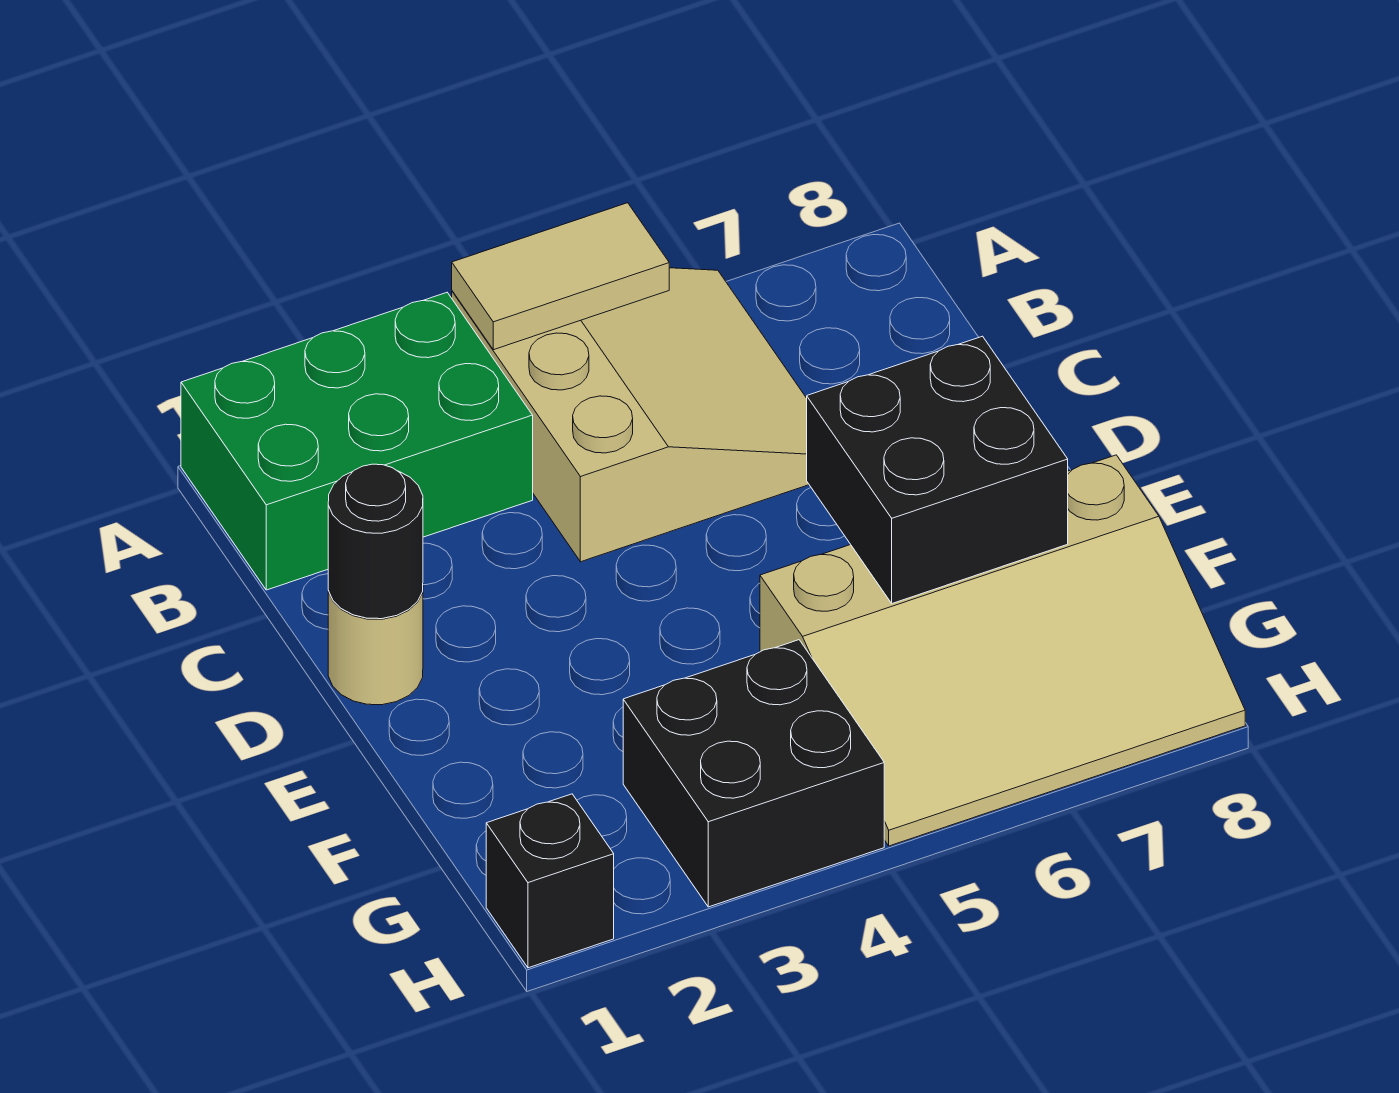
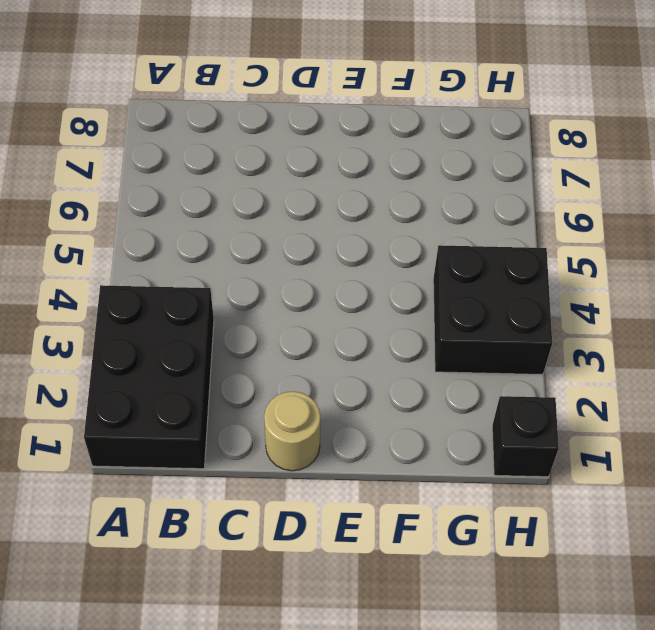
black 2x3 brick [84,285,214,469] -> green 2x3 brick [181,293,533,590]
none -> tan 3x3 slope [452,268,809,562]
none -> tan 3x4 slope [760,455,1245,846]

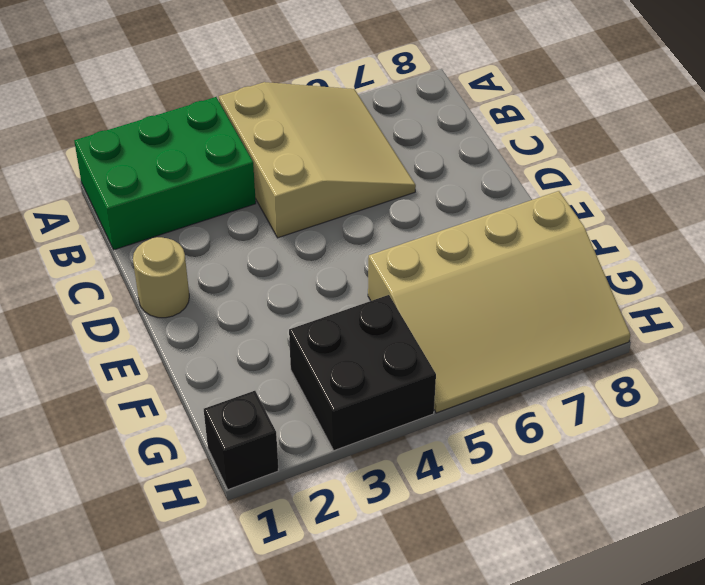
none -> tan 1x2 tile [452,203,669,350]
none -> black 1x1 round brick [328,464,423,619]

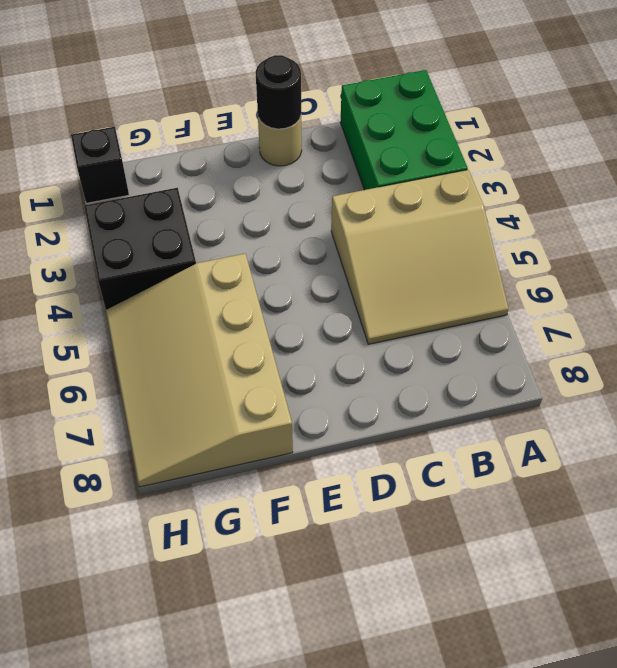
none -> tan 1x2 tile [452,203,669,350]
none -> black 2x2 brick [807,336,1068,603]

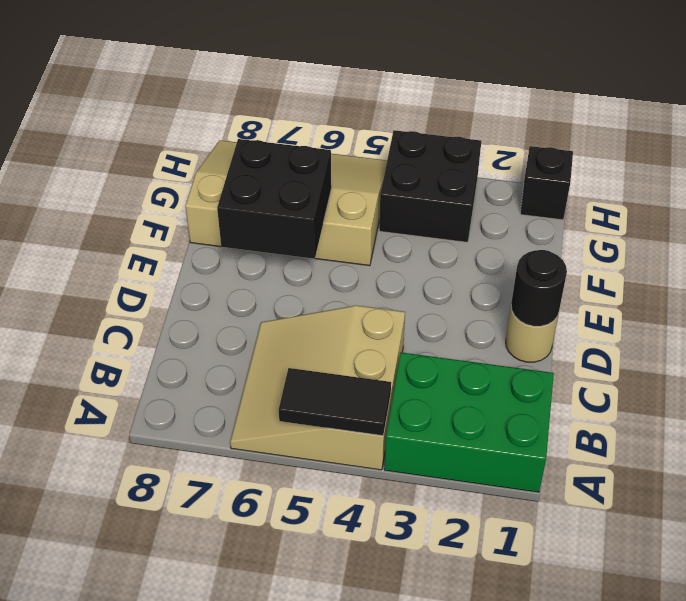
black 1x2 tile [279,368,391,436] -> tan 1x2 tile [452,203,669,350]

